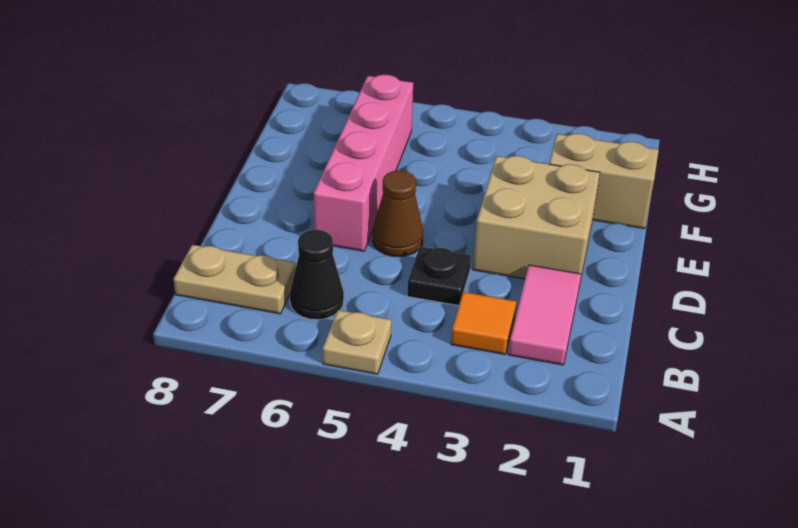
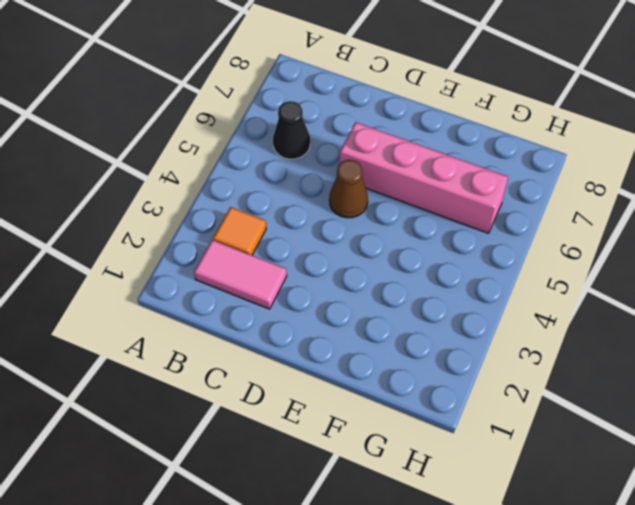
none -> tan 1x1 plate [323,310,391,374]
none -> tan 1x2 plate [174,245,296,314]

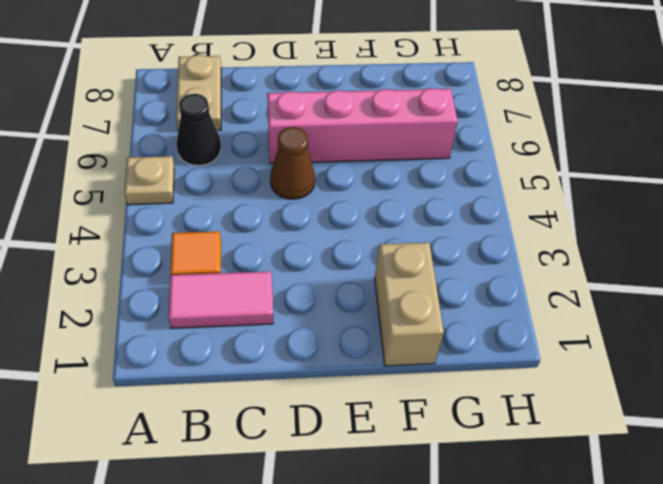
none -> black 1x1 plate [407,247,471,306]
none -> tan 2x2 brick [473,156,600,281]

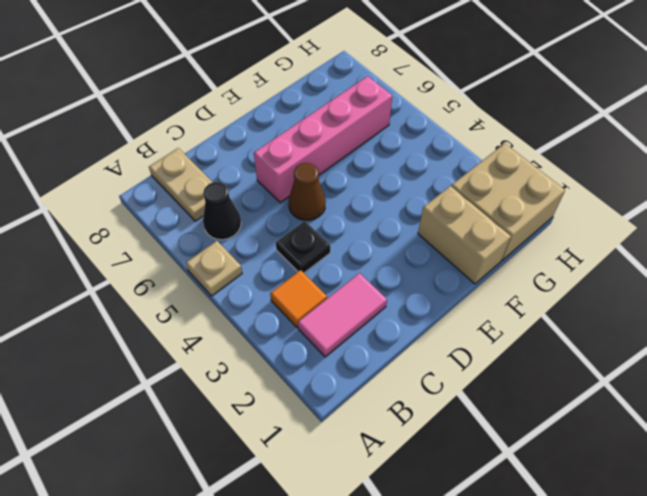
tan 2x2 brick [451,143,565,260] -> tan 2x2 brick moved to [473,156,600,281]

